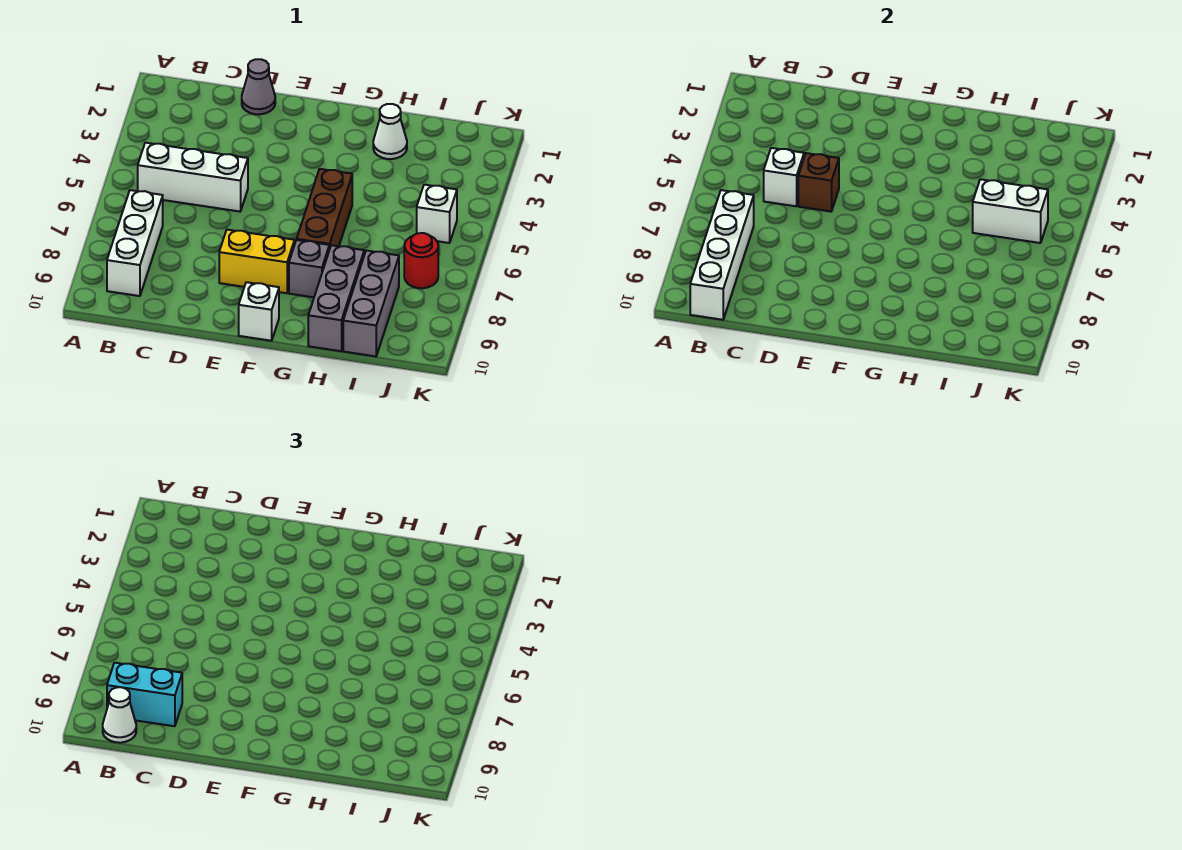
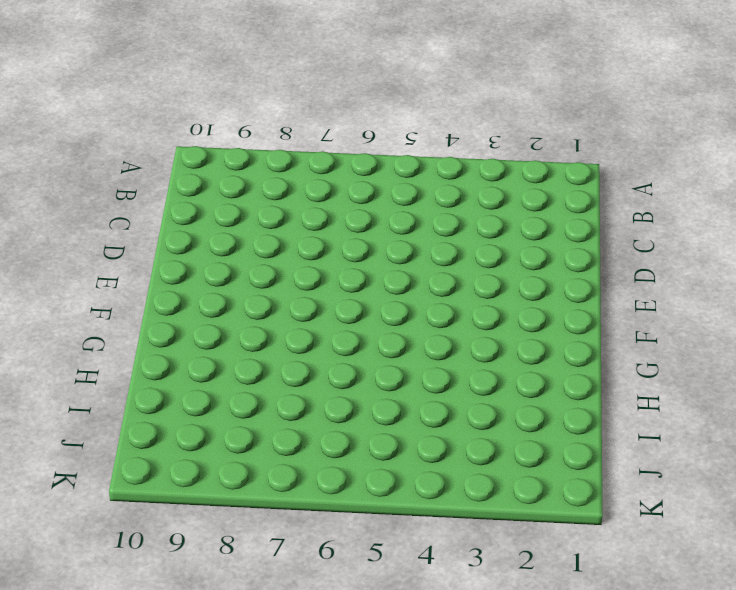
none -> white 1x3 brick [138,143,248,212]
none -> white 1x3 brick [107,190,163,296]
none -> grey 1x1 cone [242,59,275,114]

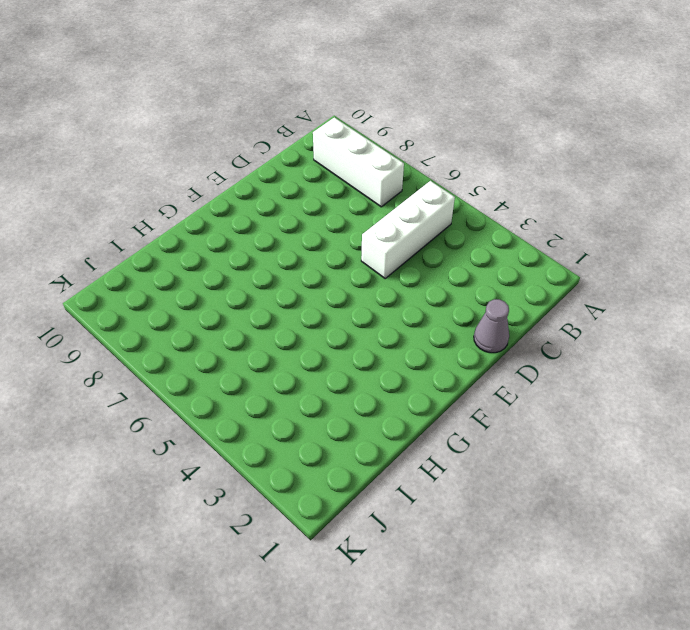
none -> yellow 1x2 brick [219,230,295,293]
none -> white 1x1 brick [239,282,279,341]
none -> brown 1x3 brick [297,169,352,250]

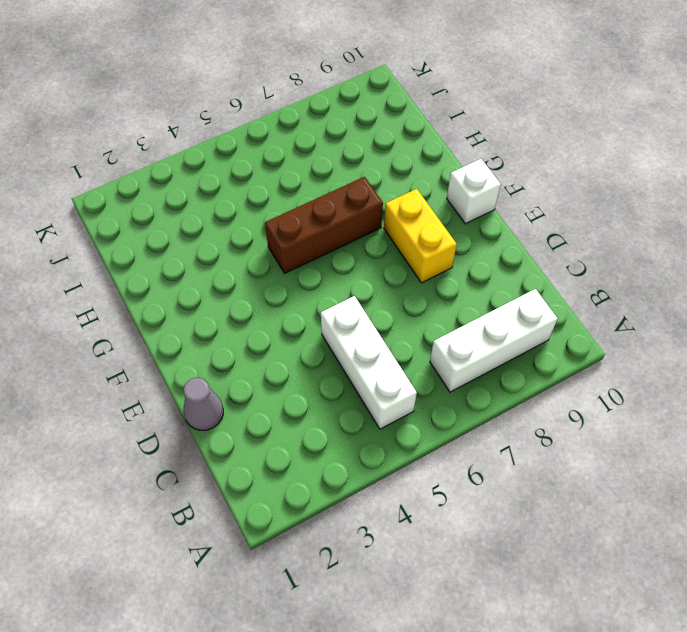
none -> grey 1x1 brick [289,240,329,297]
none -> white 1x1 cone [373,104,407,159]
none -> grey 1x3 brick [308,245,364,351]

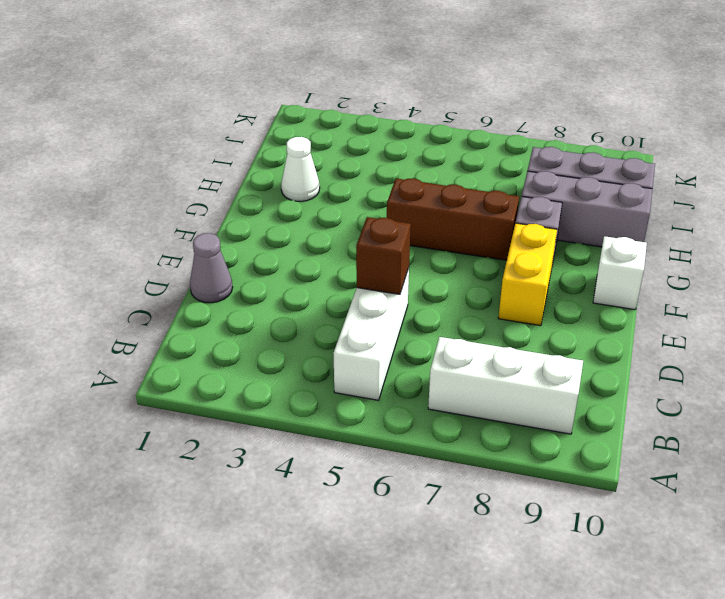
none -> white 1x1 brick [417,185,457,243]
none -> red 1x1 round brick [404,233,438,288]
none -> white 1x4 brick [690,190,754,320]

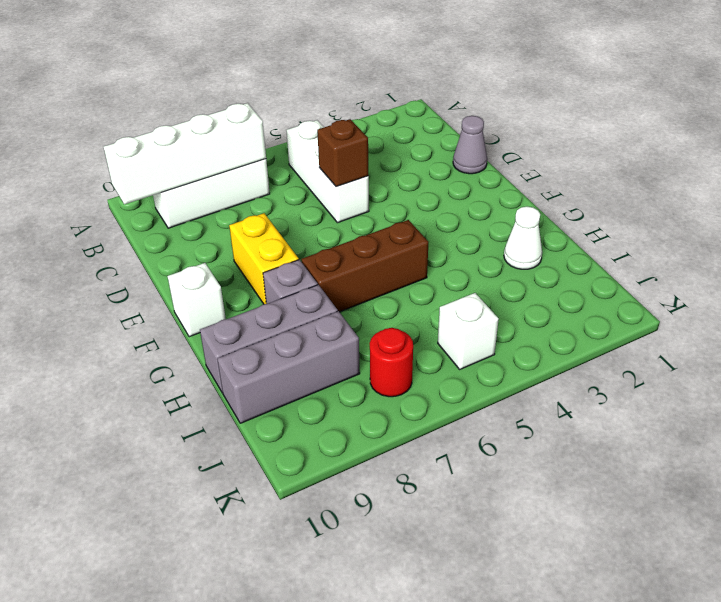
none -> white 1x1 brick [764,148,804,206]
none -> white 1x2 brick [973,179,1048,243]
none -> cyan 1x2 brick [107,663,182,726]

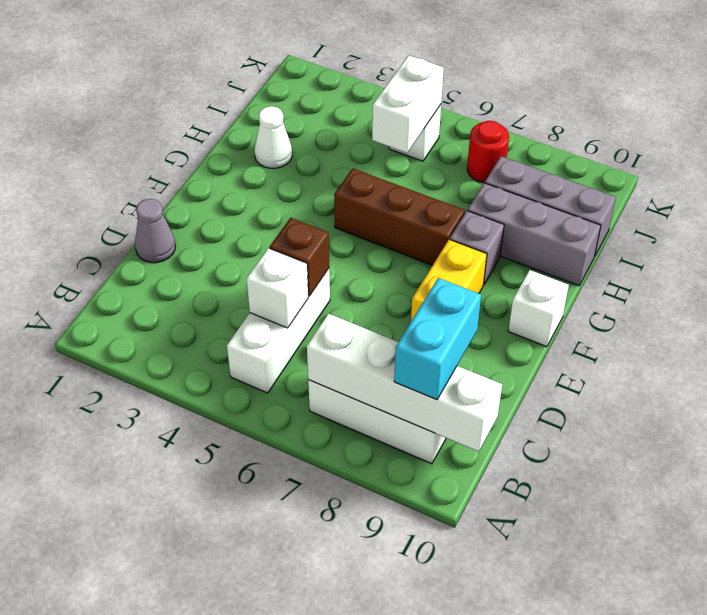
none -> white 1x1 cone [103,687,136,743]

